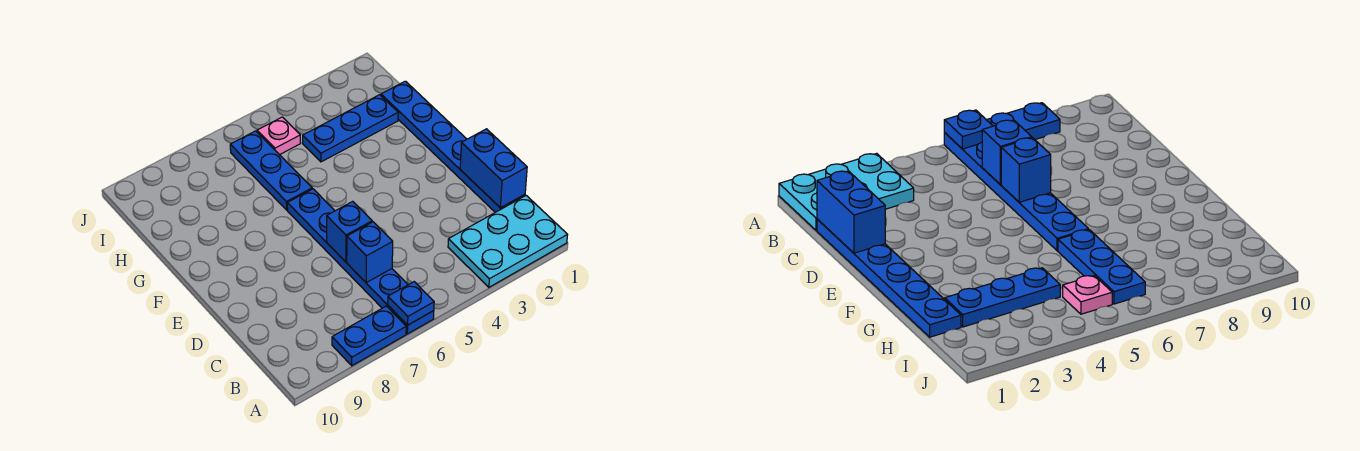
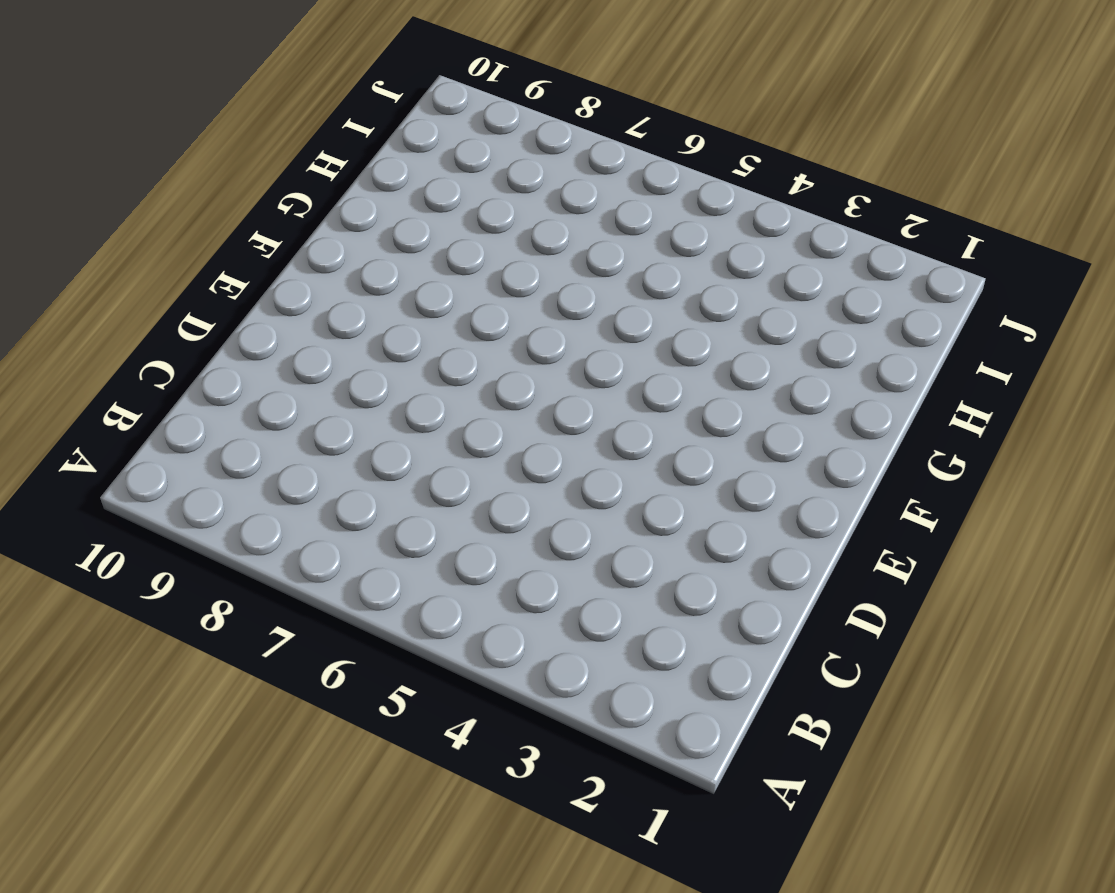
none -> cyan 2x3 plate [448,196,567,287]
none -> blue 1x6 plate [287,189,434,334]

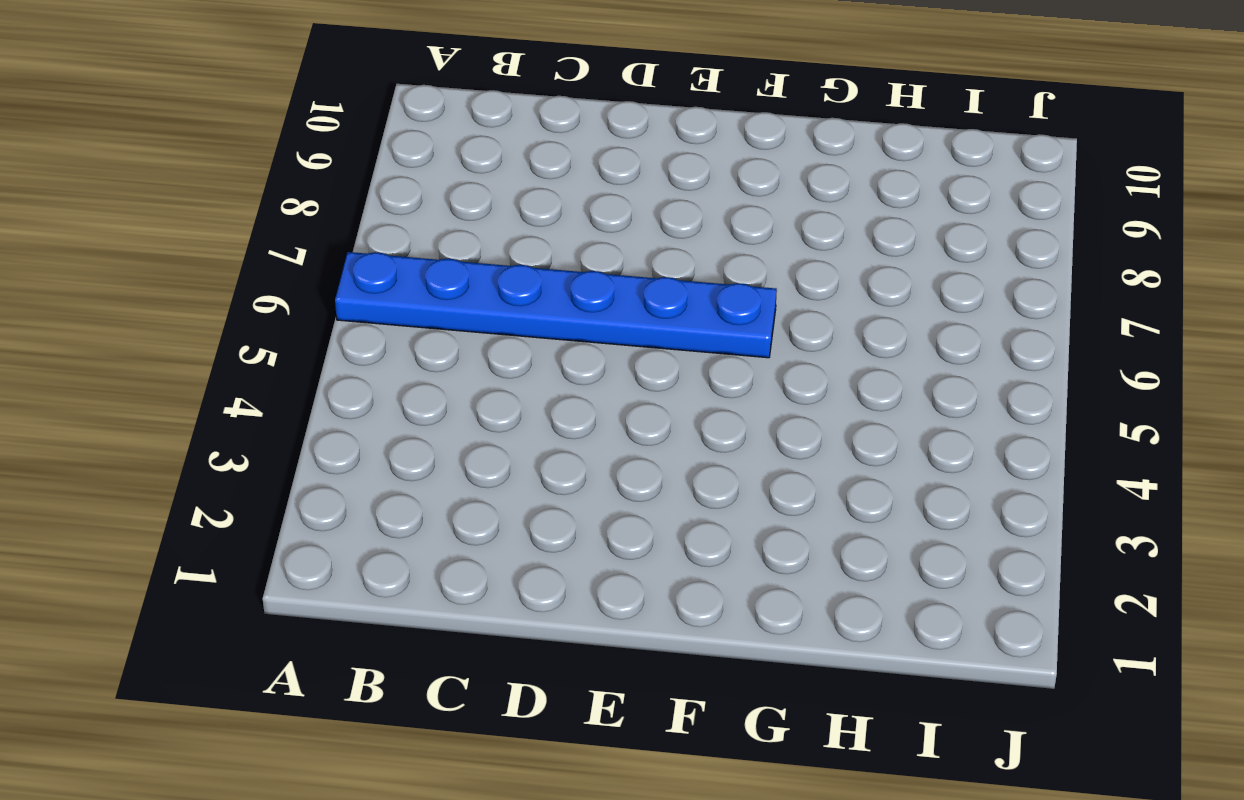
none -> cyan 2x3 plate [448,196,567,287]
none -> blue 1x2 plate [332,306,406,366]

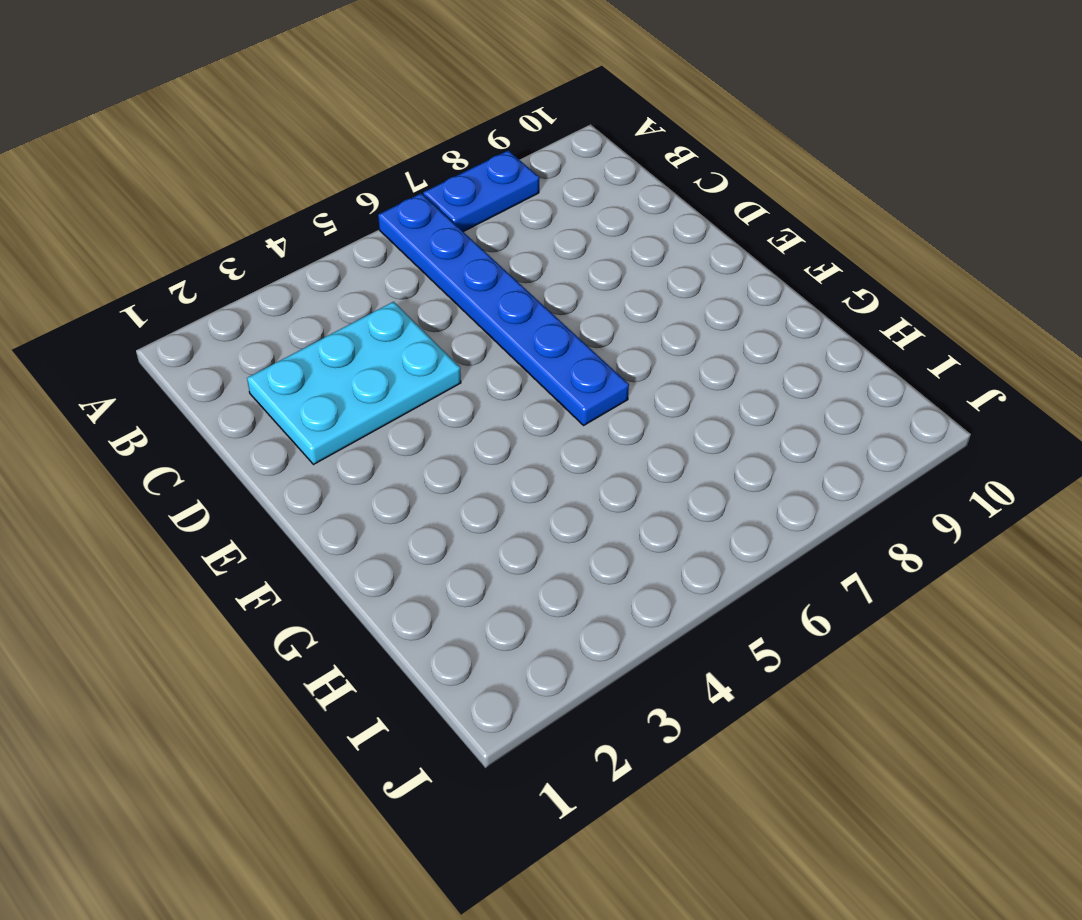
cyan 2x3 plate [247,302,461,465] -> cyan 2x3 plate moved to [448,196,567,287]
none -> blue 1x6 plate [381,81,525,212]
none -> blue 1x3 plate [230,131,312,210]

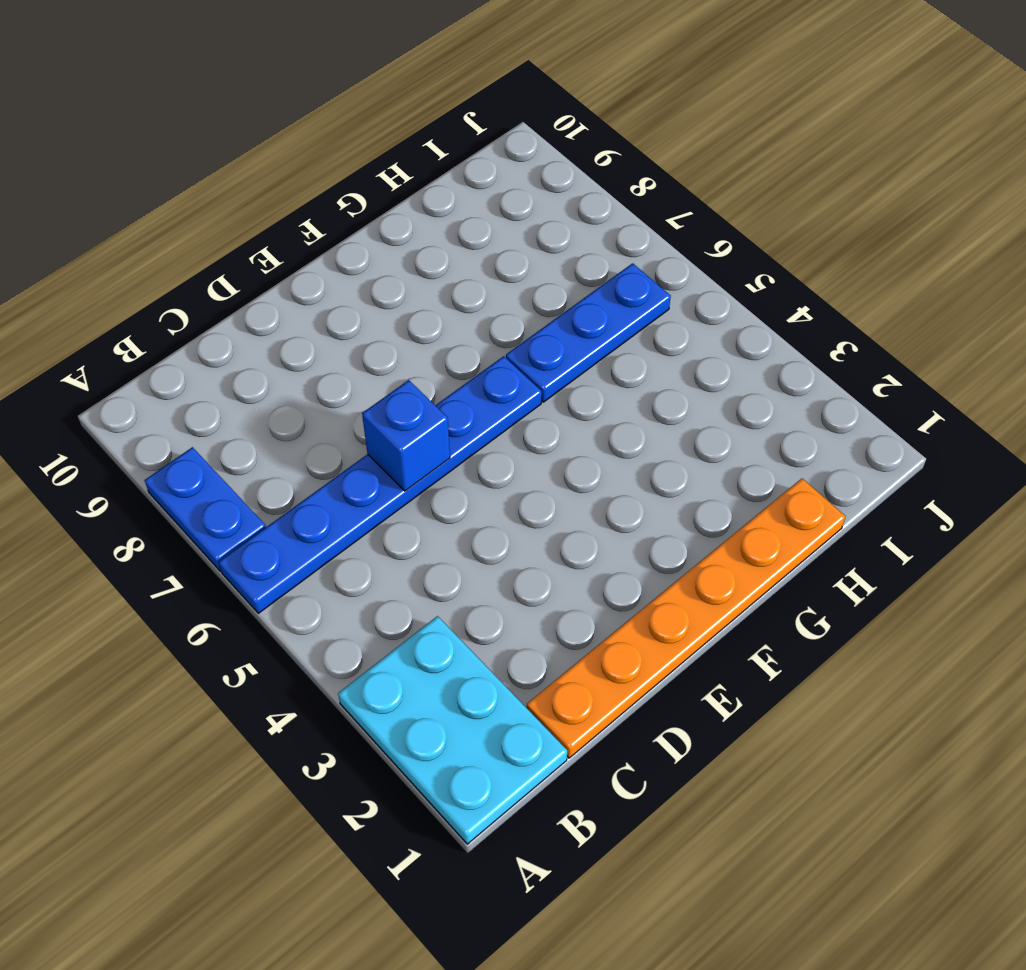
orange 1x6 plate [527,479,846,758] -> blue 1x6 plate [381,81,525,212]
none -> blue 1x3 plate [303,95,398,162]
none -> pink 1x1 plate [257,117,301,155]

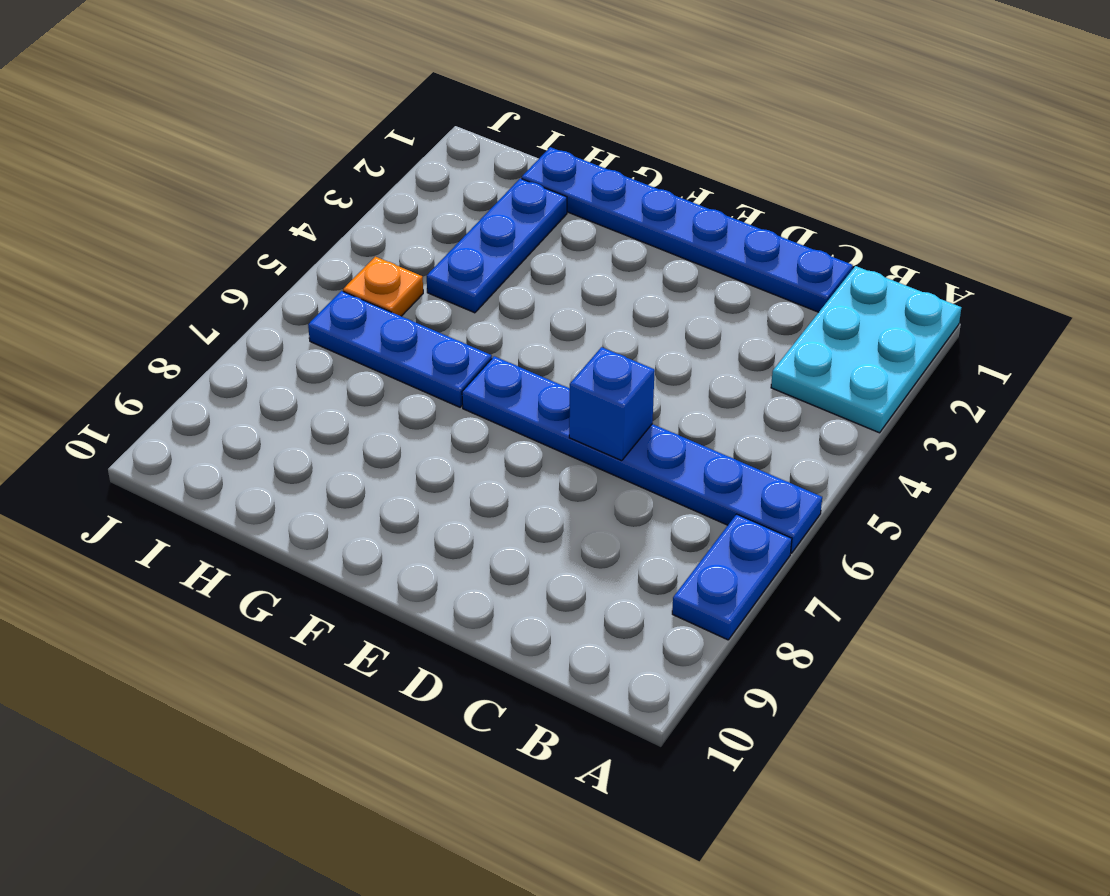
orange 1x1 plate [343,257,423,316] -> pink 1x1 plate [257,117,301,155]
none -> blue 1x1 plate [388,282,434,325]
none -> blue 1x2 brick [460,129,527,208]

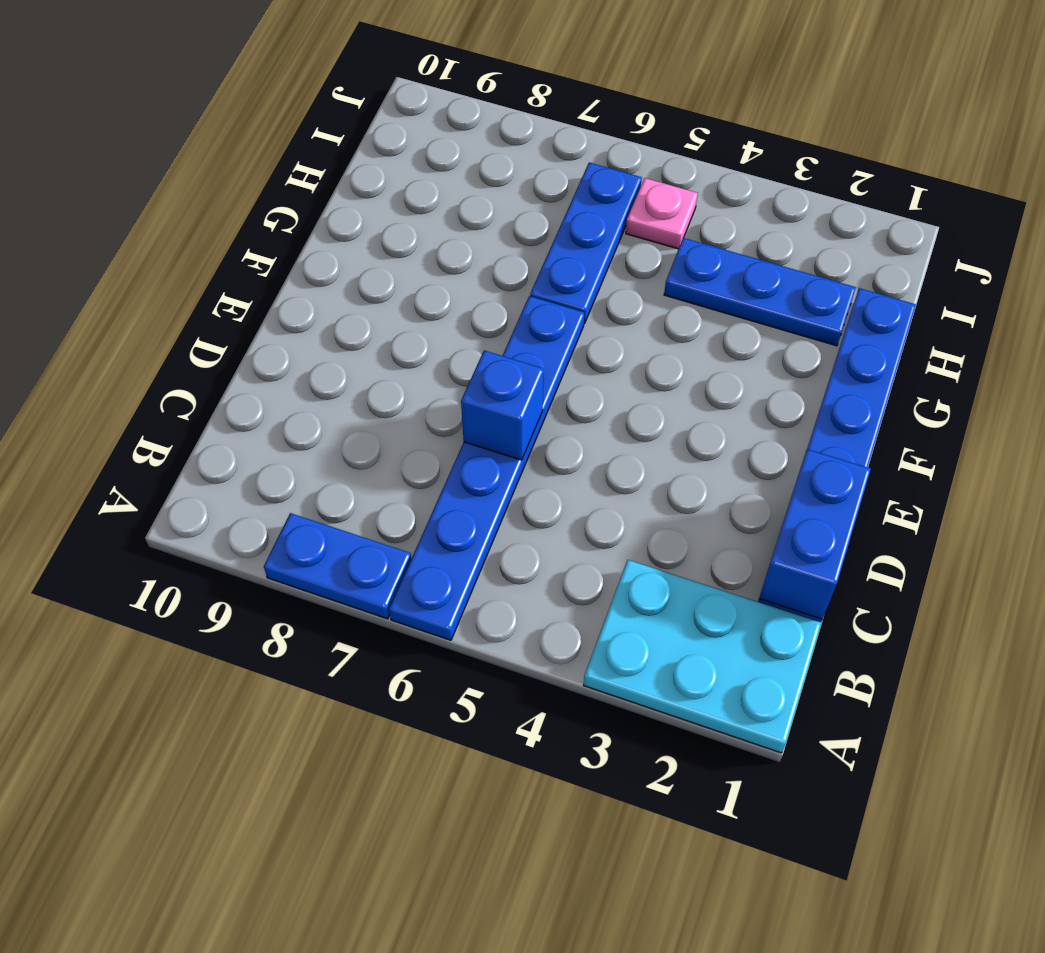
none -> blue 1x1 plate [388,282,434,325]
none -> blue 1x1 brick [347,222,393,283]

